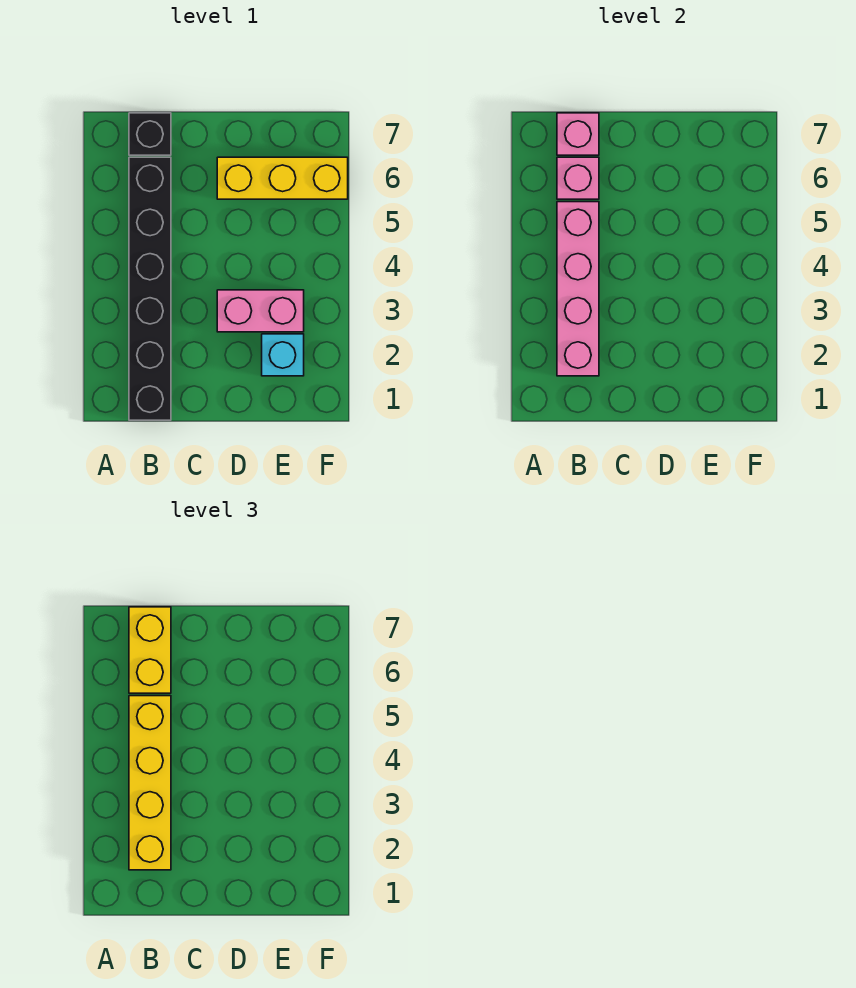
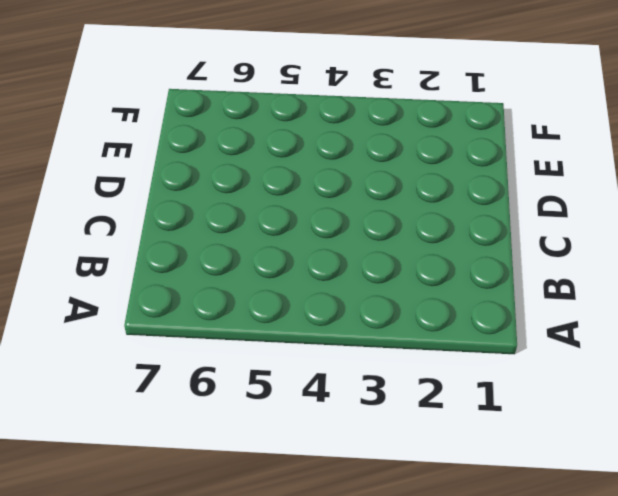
none -> black 1x6 brick [129,157,171,420]
none -> black 1x1 brick [129,113,171,155]

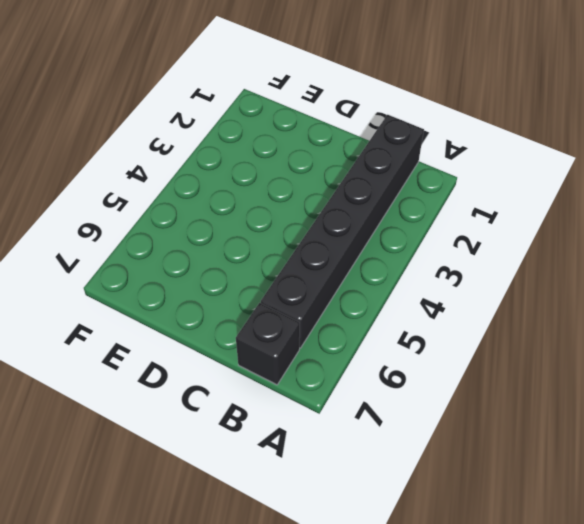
none -> pink 1x2 brick [217,290,304,332]
none -> yellow 1x3 brick [217,157,348,199]

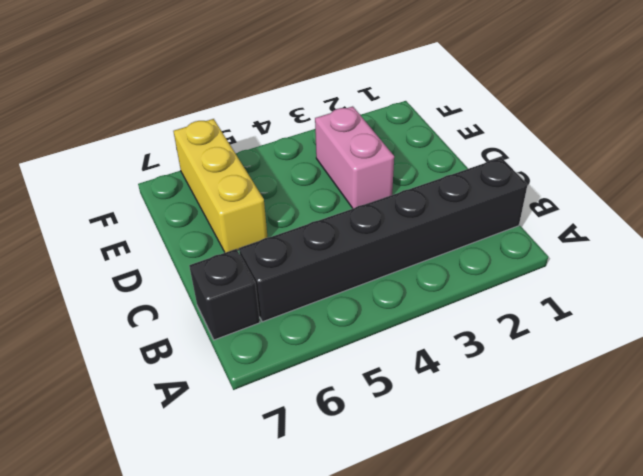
none -> cyan 1x1 brick [262,334,304,376]
none -> pink 1x4 brick [557,202,599,376]

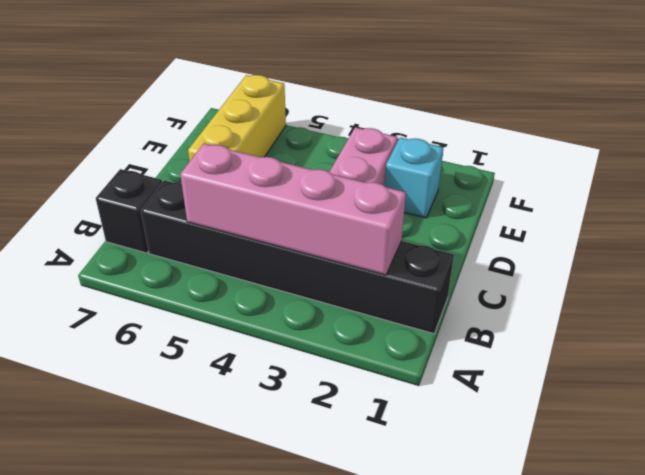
none -> pink 1x1 brick [557,157,599,199]
none -> pink 1x1 brick [557,113,599,155]

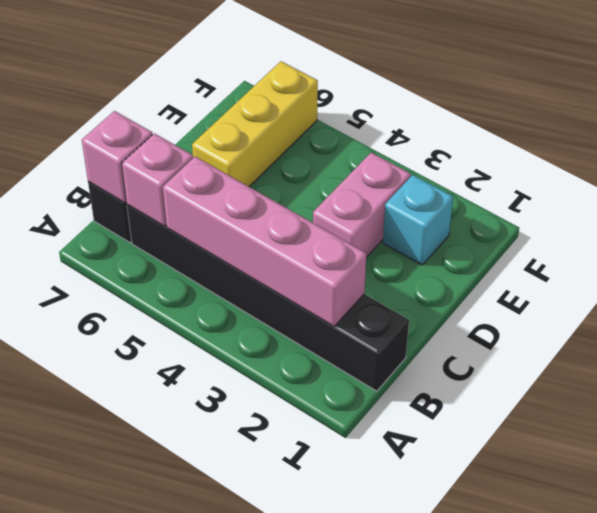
none -> yellow 1x4 brick [129,696,171,870]
none -> yellow 1x2 brick [129,607,171,693]

